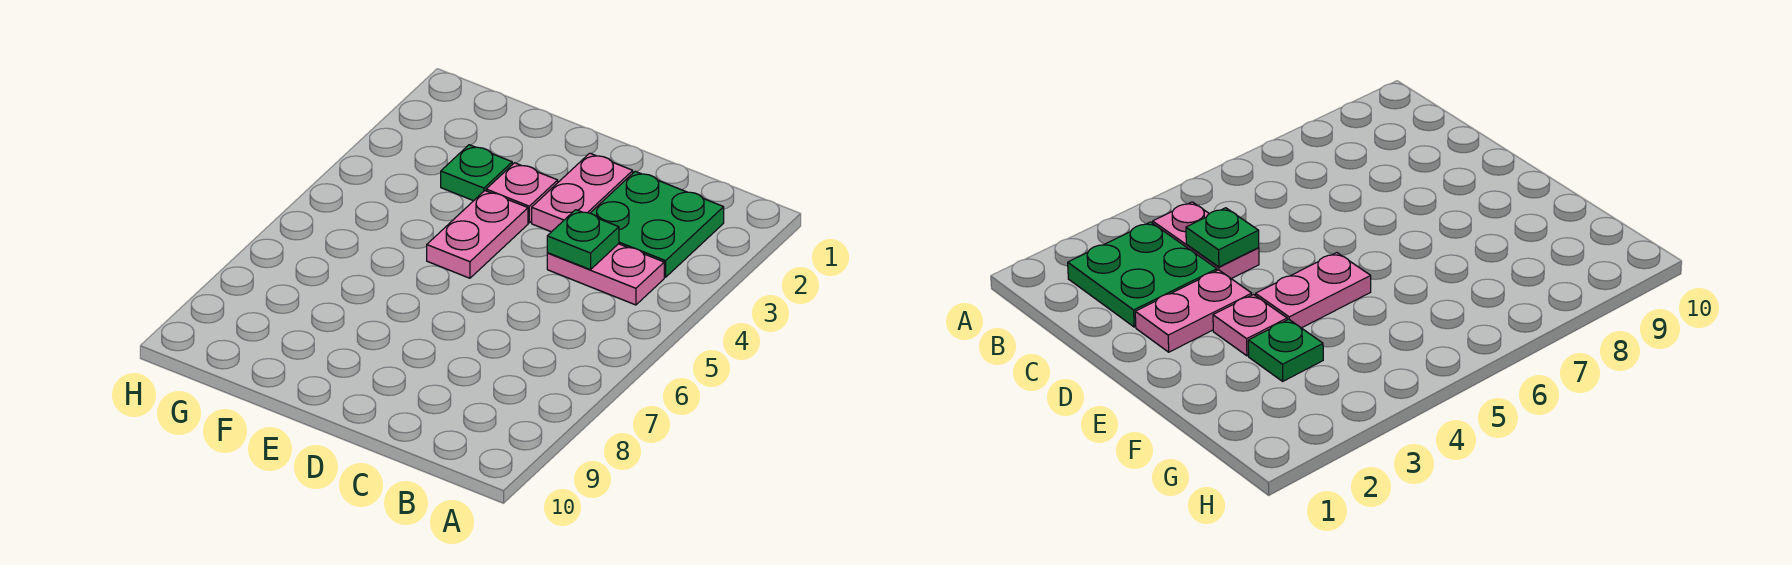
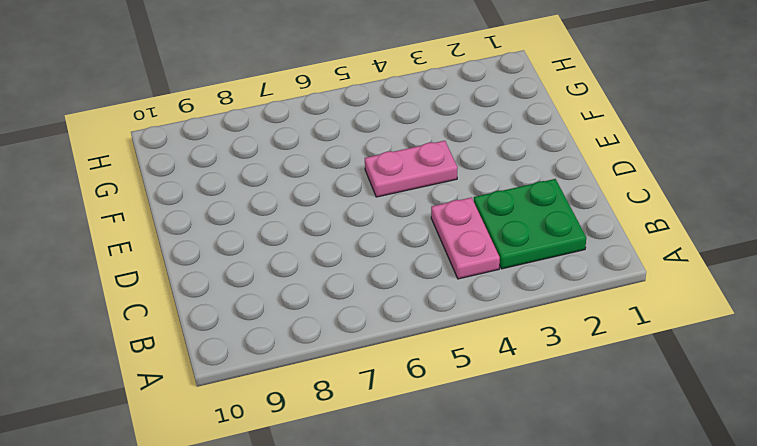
none -> pink 1x2 plate [532,153,633,232]
none -> pink 1x1 plate [486,163,558,223]

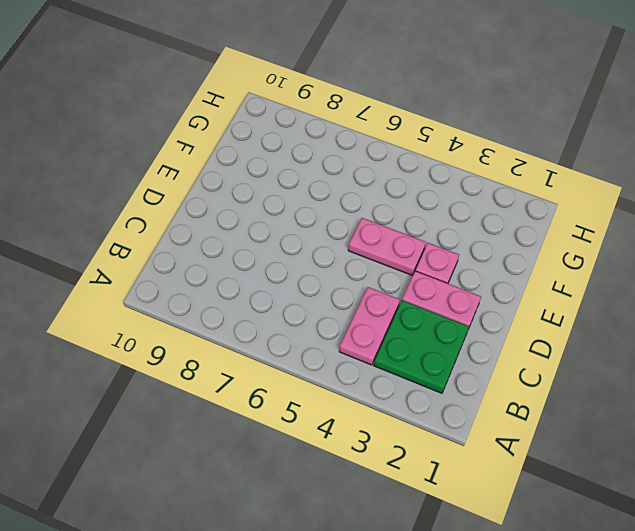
none -> green 1x1 plate [441,145,512,201]
none -> green 1x1 plate [547,210,619,270]

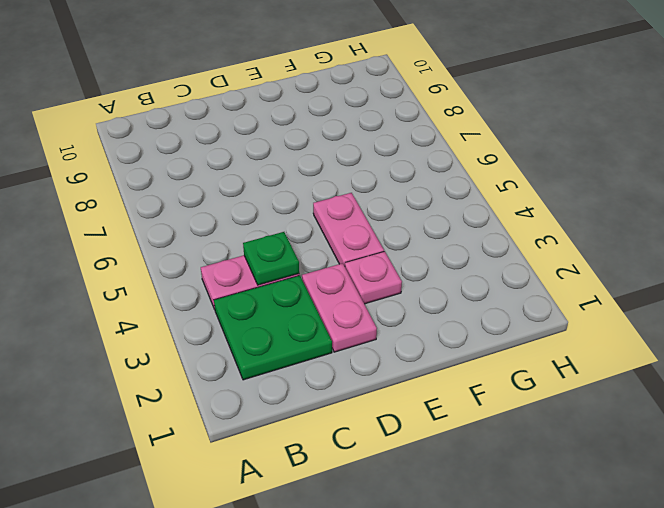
none -> green 1x1 plate [441,145,512,201]

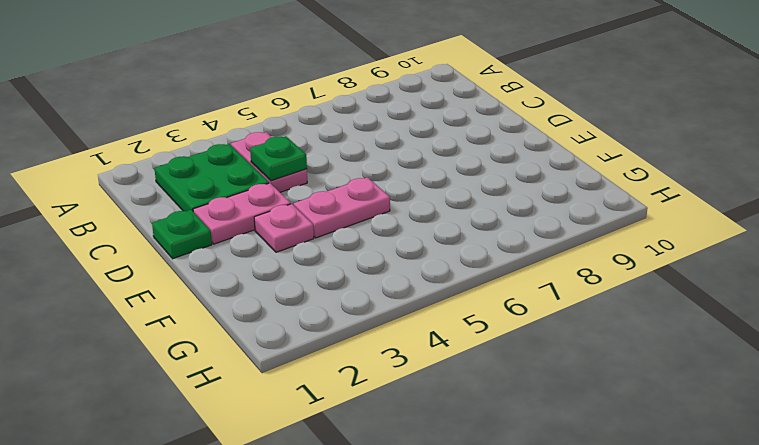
green 1x1 plate [152,210,212,259] -> green 1x1 plate moved to [441,145,512,201]

